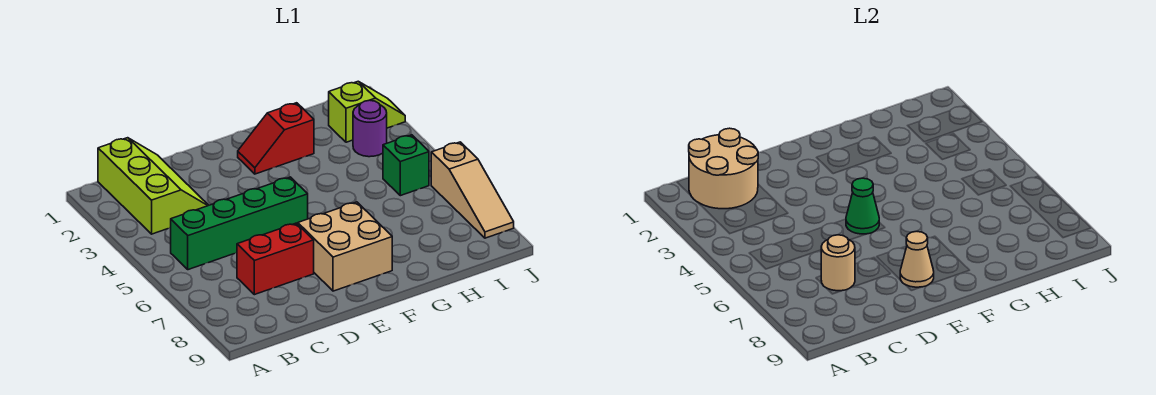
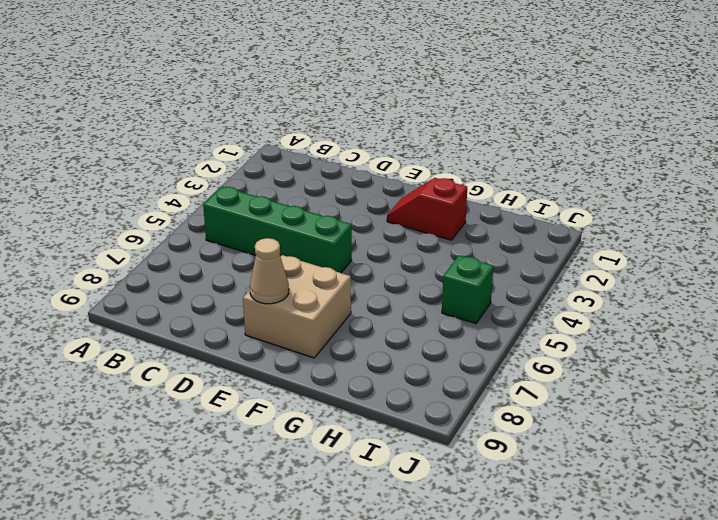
none -> lime 2x3 slope [98,138,209,234]
none -> red 1x2 brick [237,223,314,295]
none -> lime 1x2 slope [329,81,405,142]

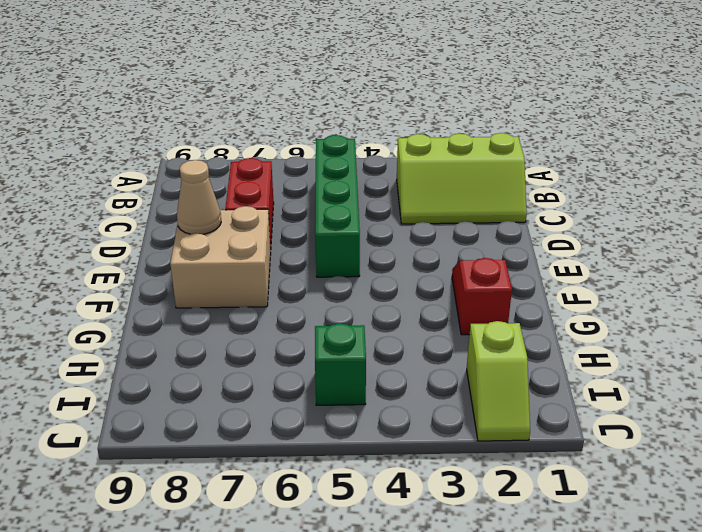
none -> purple 1x1 round brick [353,100,387,157]
none -> tan 1x3 slope [431,142,514,238]
none -> tan 2x2 round brick [689,128,758,209]

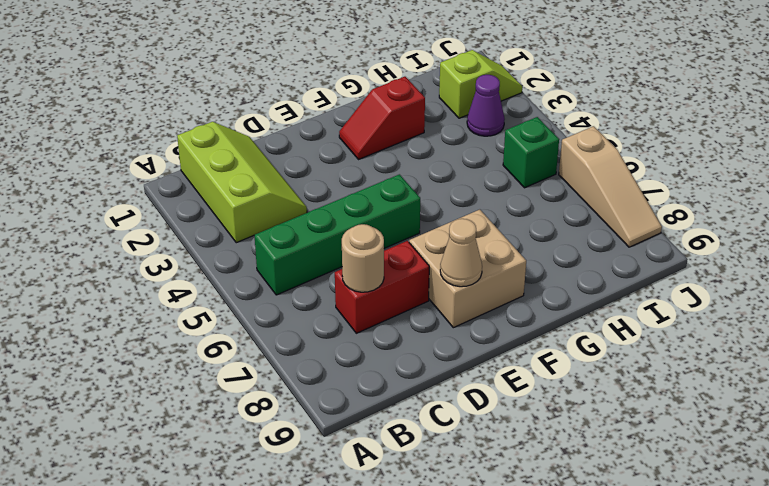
purple 1x1 cone [467,75,505,136] -> purple 1x1 round brick [353,100,387,157]
none -> tan 2x2 round brick [689,128,758,209]
none -> green 1x1 cone [846,178,879,234]

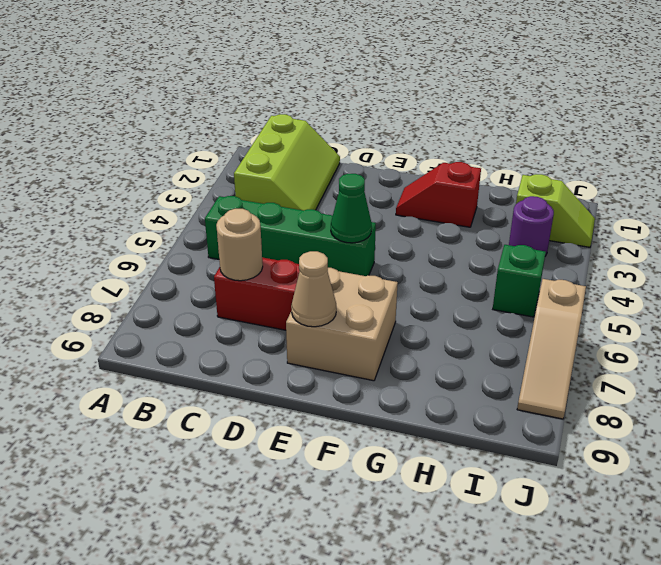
none -> tan 2x2 round brick [689,128,758,209]

